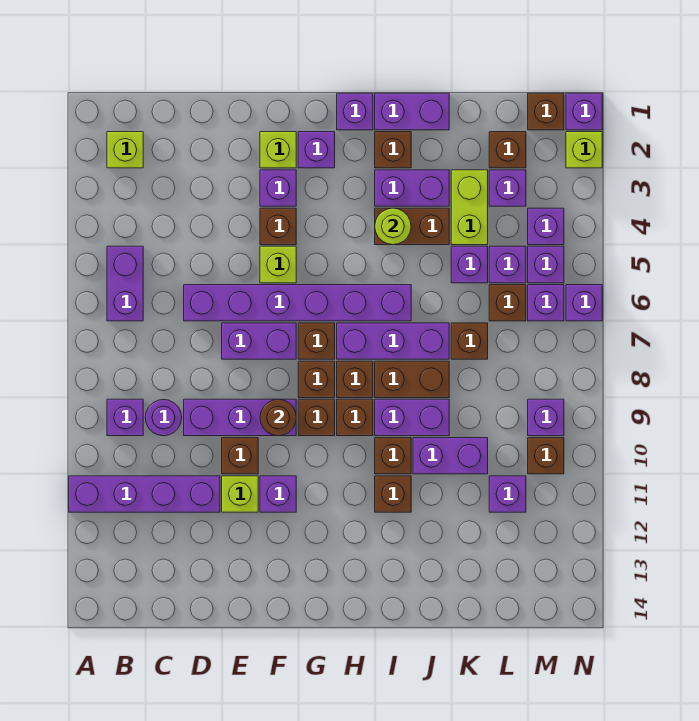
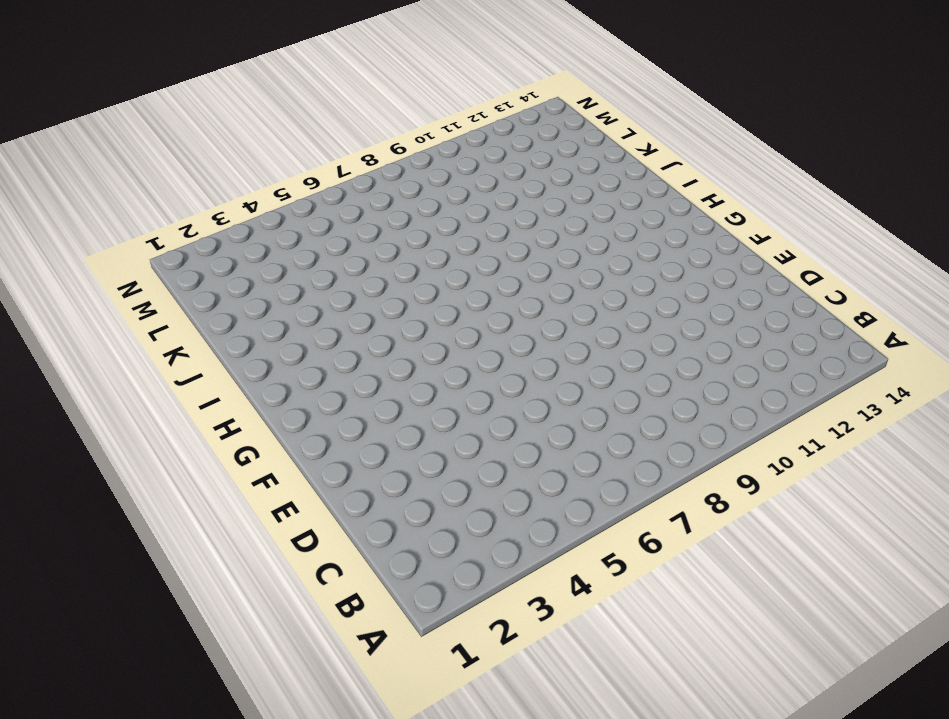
none -> purple 1x4 brick [69,476,220,512]
none -> lime 1x1 brick [107,132,143,168]
none -> purple 1x2 brick [107,246,143,321]
none -> purple 1x1 brick [107,399,143,436]

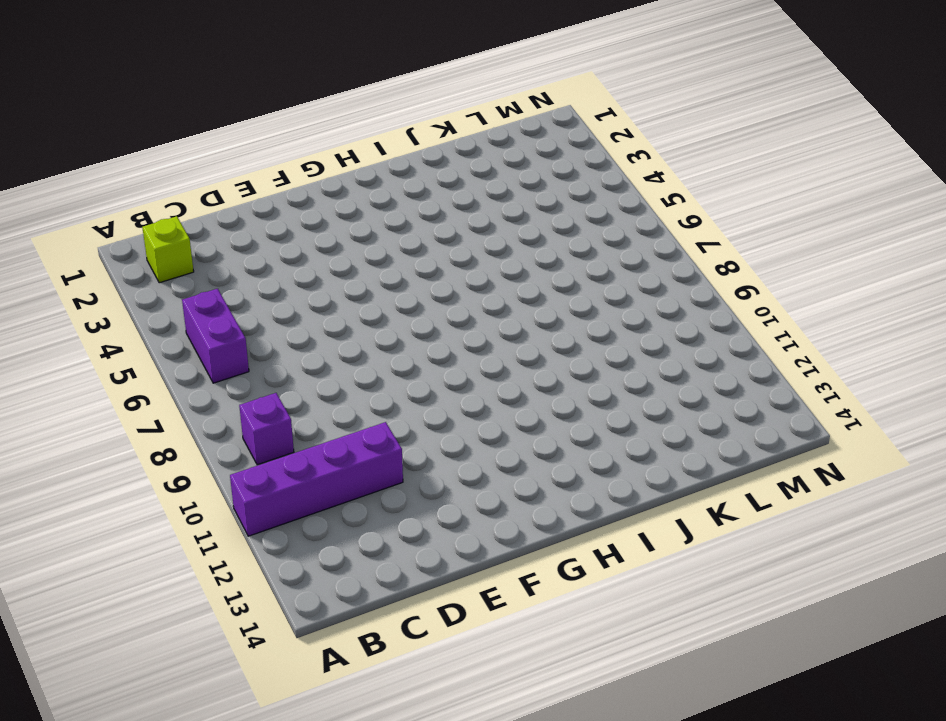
none -> purple 1x1 round brick [145,399,182,436]
none -> purple 1x6 brick [184,285,411,321]
none -> purple 1x3 brick [184,399,296,436]
none -> purple 1x2 brick [222,323,296,359]

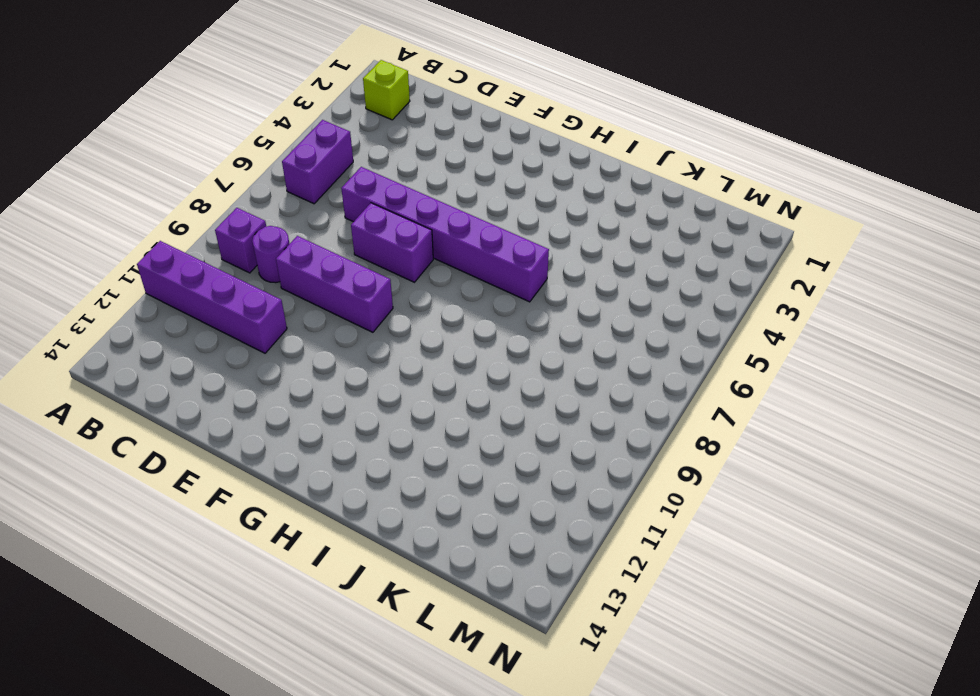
none -> brown 1x1 brick [222,438,258,474]
none -> lime 1x1 brick [222,476,258,512]
none -> lime 1x1 brick [260,132,296,168]
none -> purple 1x1 brick [260,170,296,206]

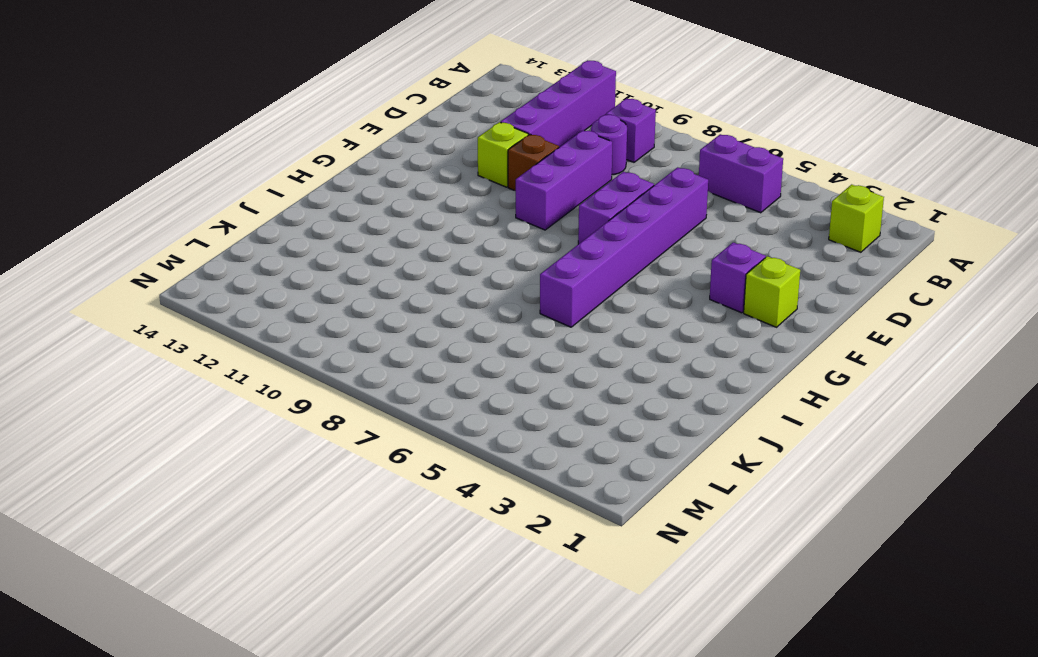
none -> brown 1x1 brick [260,208,296,245]
none -> lime 1x1 brick [260,246,296,283]
none -> purple 1x1 brick [260,476,296,512]
none -> purple 1x1 brick [298,132,335,168]

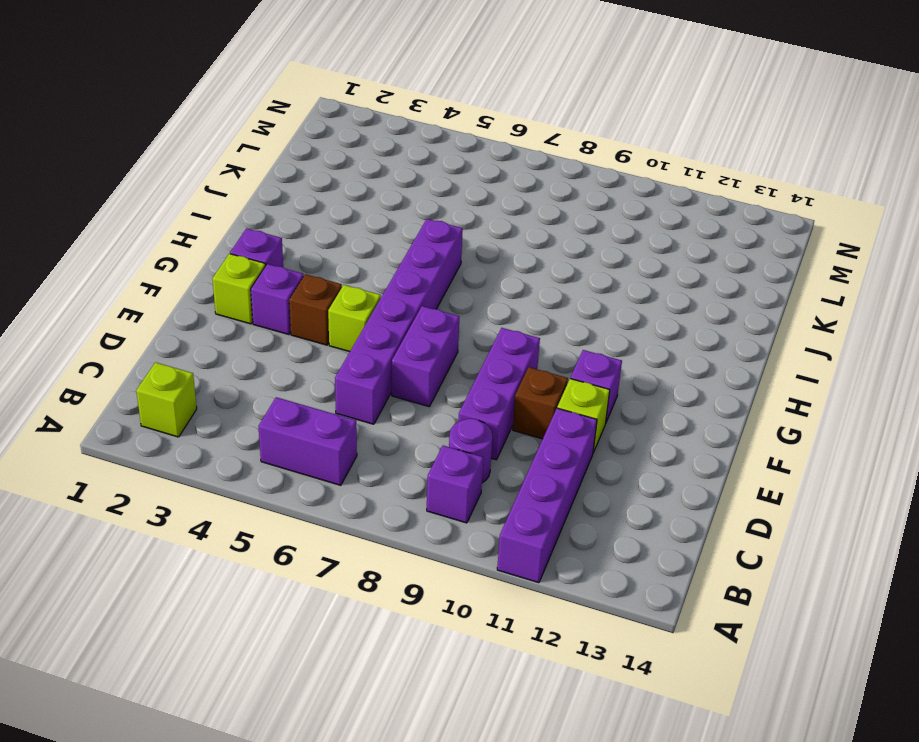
none -> brown 1x1 brick [298,323,335,359]
none -> brown 1x1 brick [298,361,335,398]
none -> brown 1x1 brick [298,399,335,436]
none -> purple 1x1 brick [337,93,373,130]

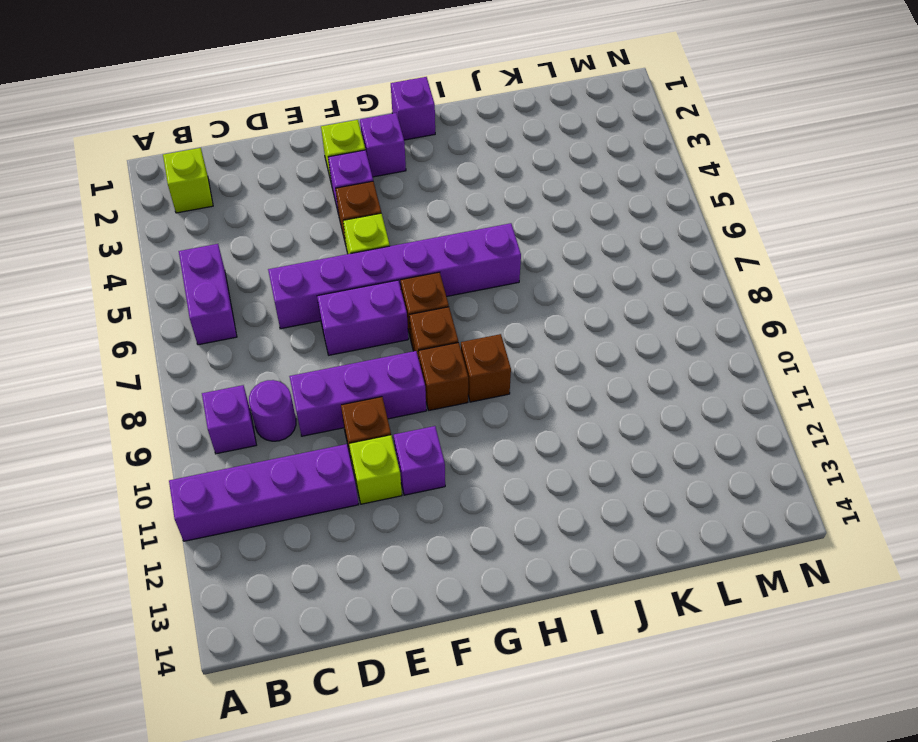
none -> purple 1x3 brick [337,323,449,359]
none -> brown 1x1 brick [337,361,373,398]
none -> purple 1x2 brick [375,93,449,130]
none -> brown 1x1 brick [375,132,411,168]

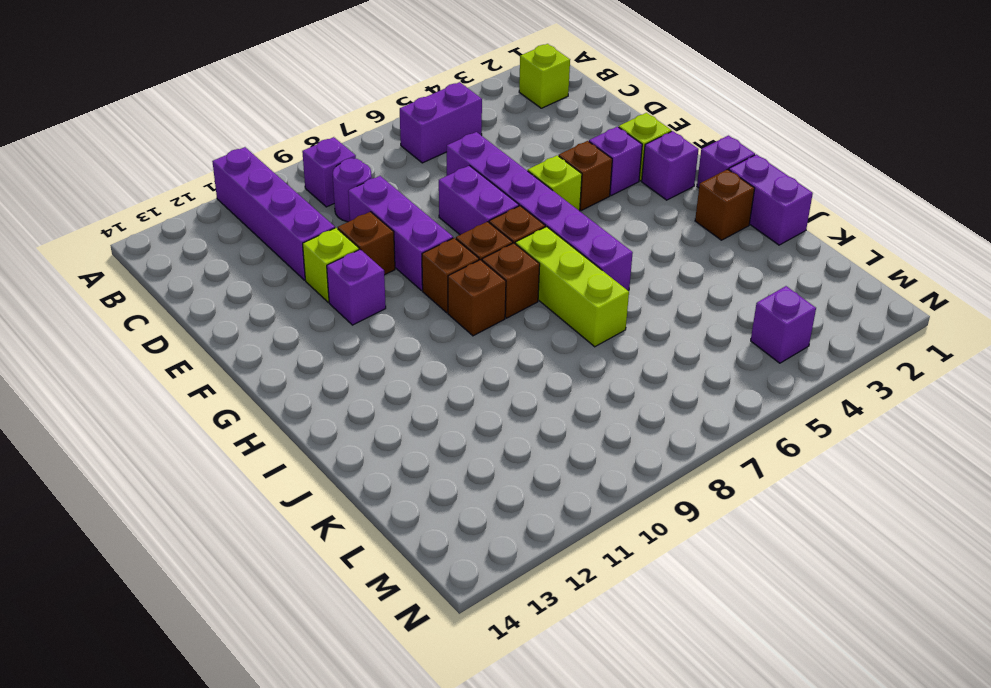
lime 1x3 brick [515,227,629,347] -> purple 1x3 brick [337,323,449,359]
none -> purple 1x2 brick [375,170,449,206]
none -> brown 1x2 brick [375,208,449,245]
none -> brown 1x2 brick [375,361,449,398]
none -> purple 1x2 brick [375,399,449,436]

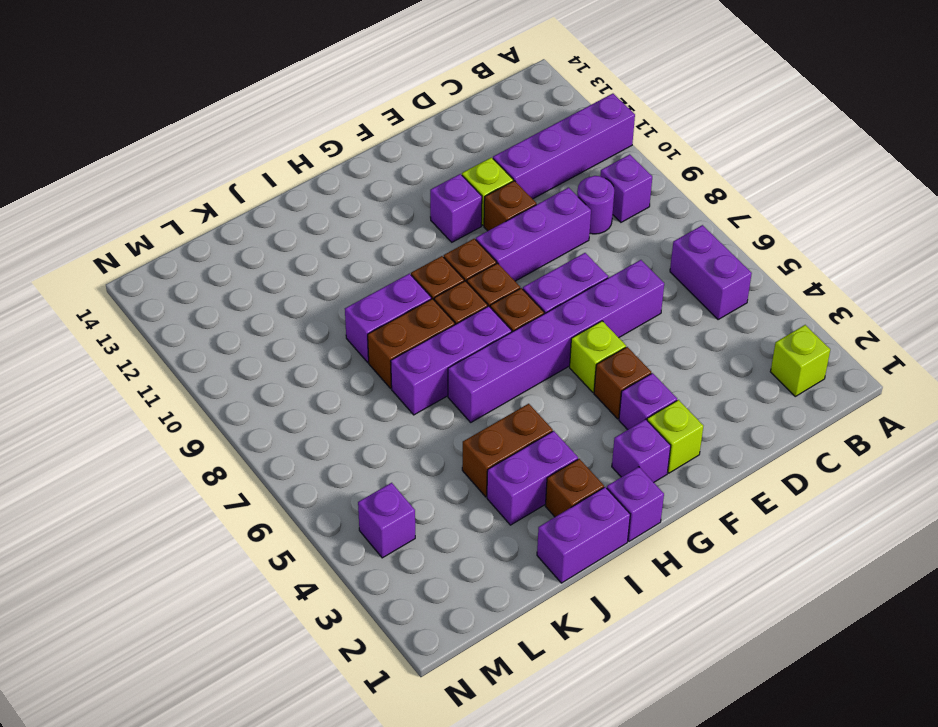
none -> brown 1x1 brick [375,438,411,474]
none -> brown 1x1 brick [375,476,411,512]
none -> purple 1x2 brick [413,438,488,474]
none -> lime 1x2 brick [451,170,488,245]

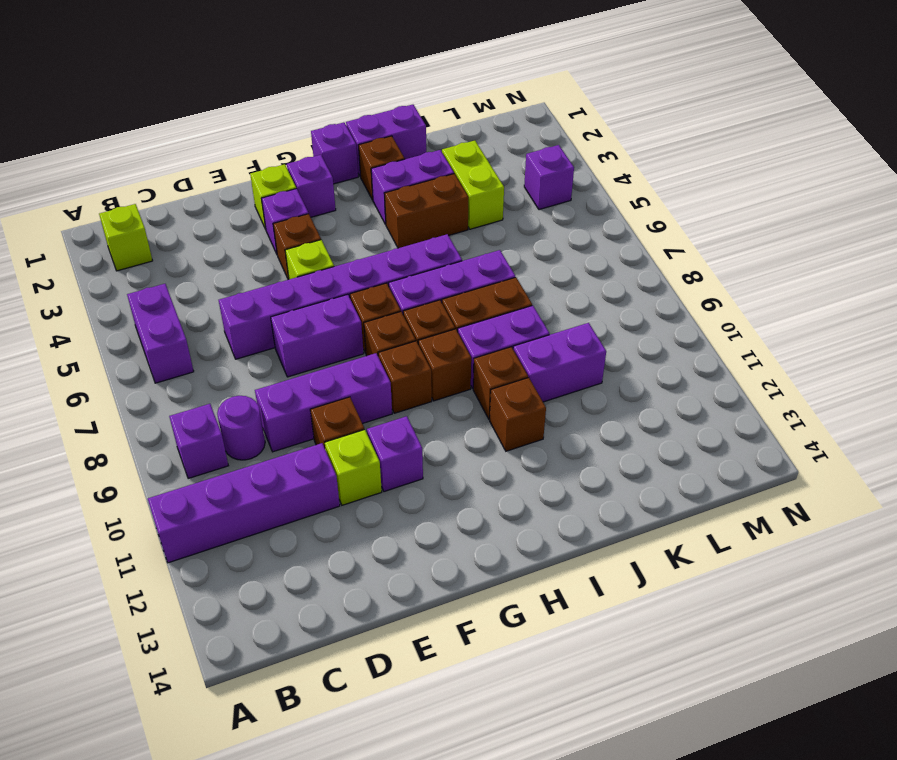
none -> purple 1x1 brick [451,246,488,283]
none -> brown 1x1 brick [451,323,488,359]
none -> brown 1x1 brick [489,132,526,168]
none -> purple 1x1 brick [489,170,526,206]

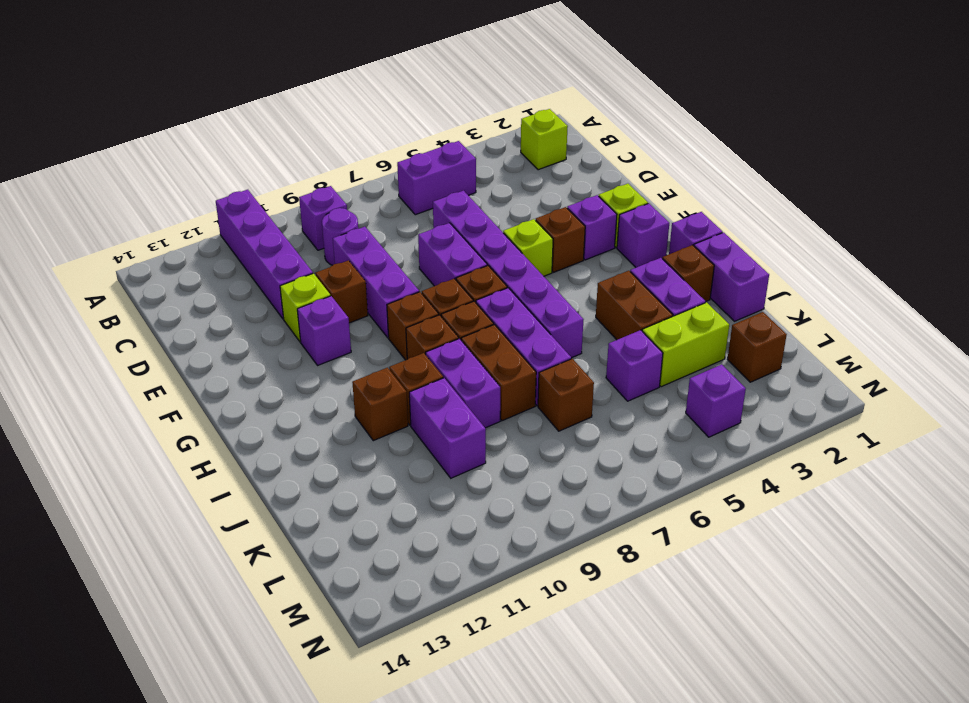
none -> purple 1x1 brick [489,170,526,206]
none -> purple 1x1 brick [489,246,526,283]
none -> brown 1x1 brick [489,285,526,321]
none -> purple 1x1 brick [489,476,526,512]

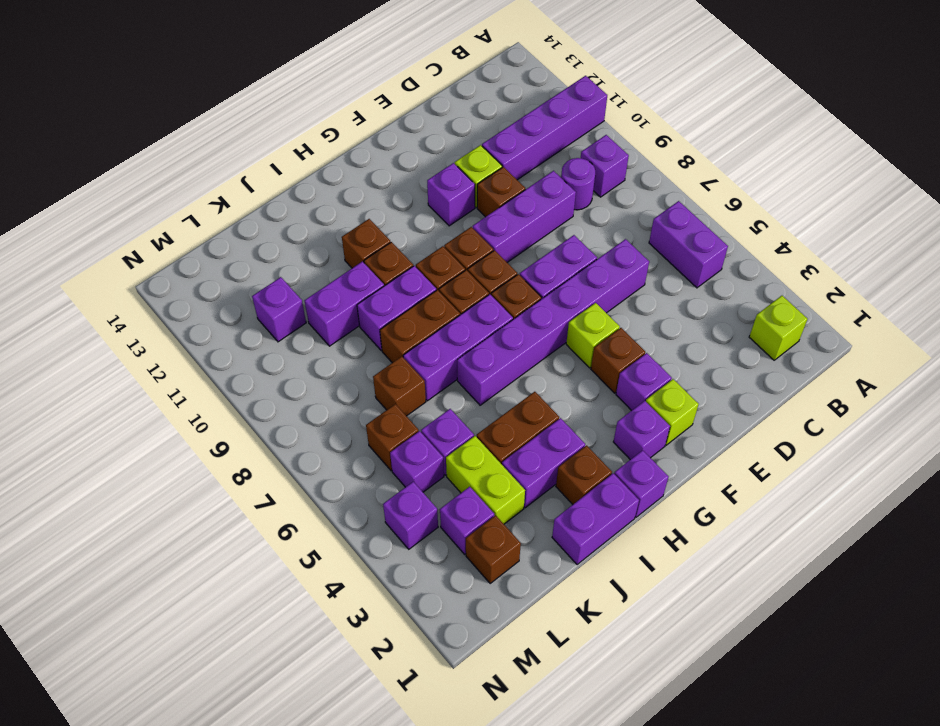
none -> brown 1x1 brick [528,93,564,130]
none -> purple 1x1 brick [528,246,564,283]
none -> purple 1x1 brick [528,285,564,321]
none -> purple 1x1 brick [528,399,564,436]

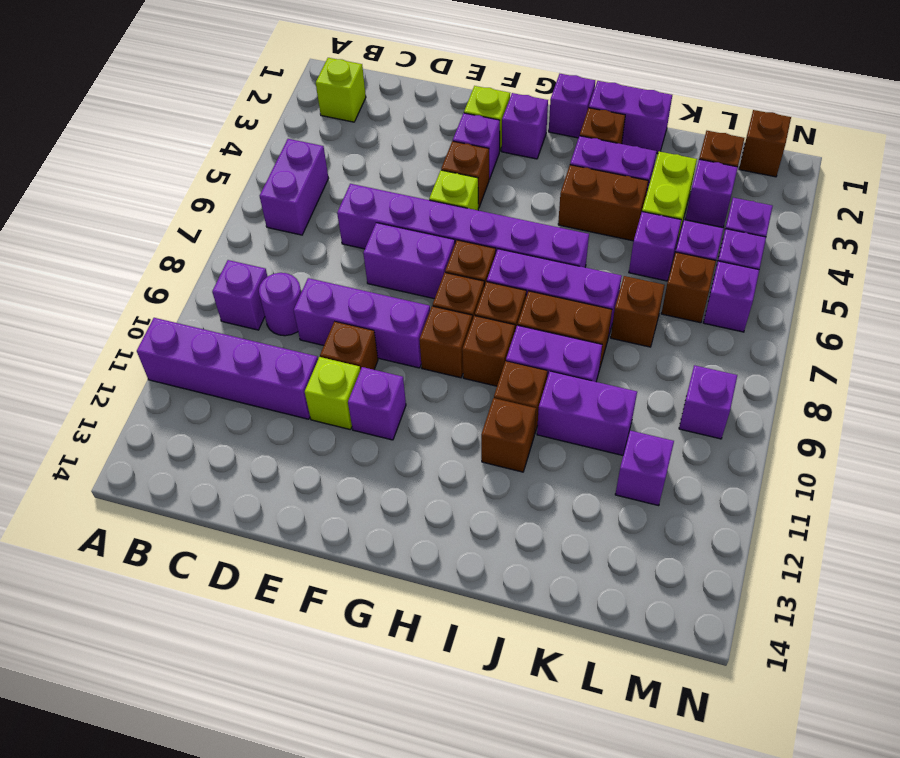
none -> brown 1x1 brick [528,438,564,474]
none -> purple 1x1 brick [566,93,602,130]
none -> lime 1x1 brick [566,132,602,168]
none -> purple 1x1 brick [566,285,602,321]

